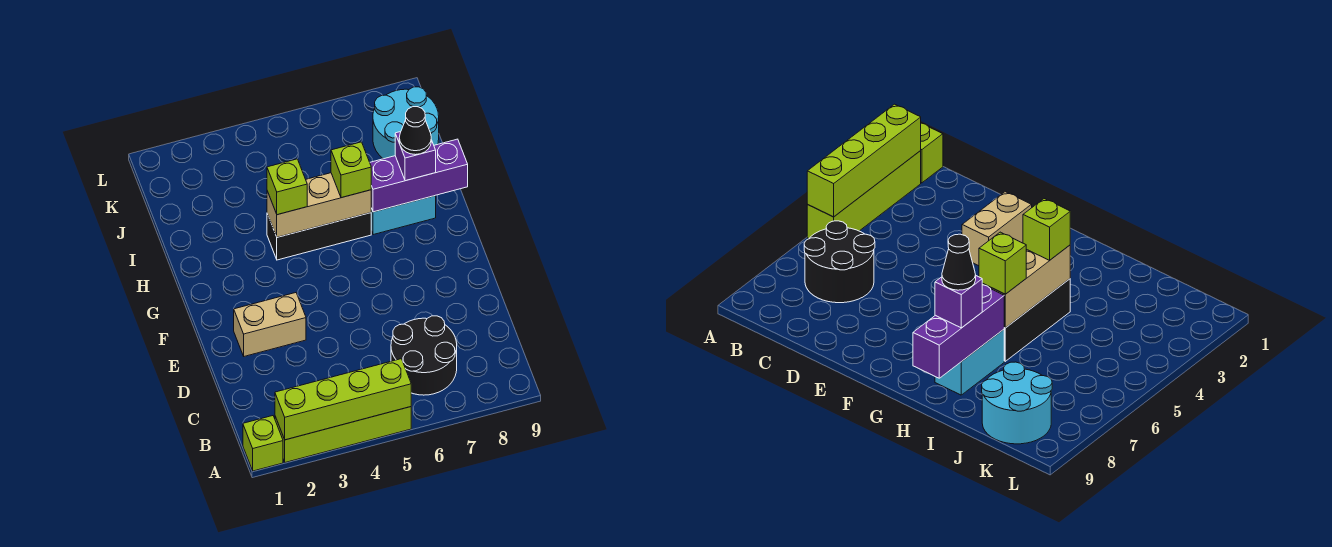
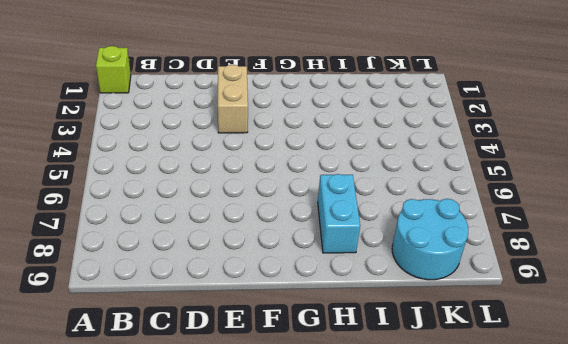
none -> lime 1x4 brick [275,407,411,462]
none -> black 2x2 round brick [391,316,457,395]
none -> black 1x3 brick [267,213,371,260]

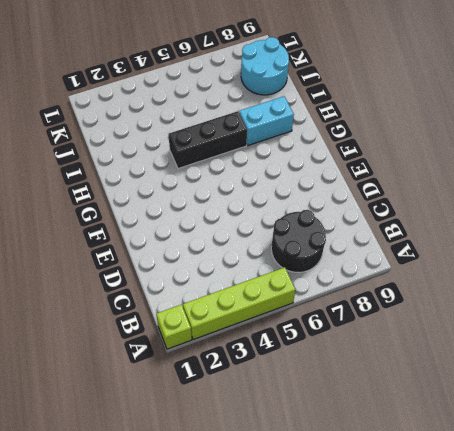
none -> tan 1x2 brick [234,293,306,356]
none -> lime 1x4 brick [275,359,411,440]
none -> tan 1x3 brick [267,173,371,237]

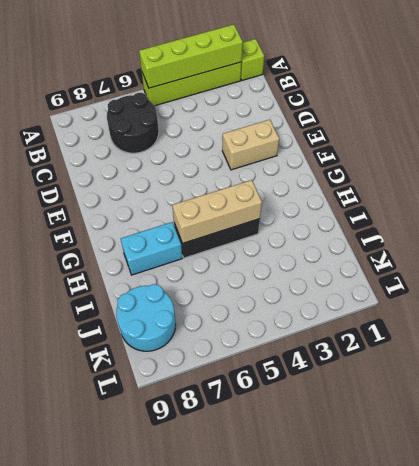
none -> purple 1x3 brick [370,139,468,212]
none -> lime 1x1 brick [267,159,307,215]
none -> lime 1x1 brick [331,142,371,198]

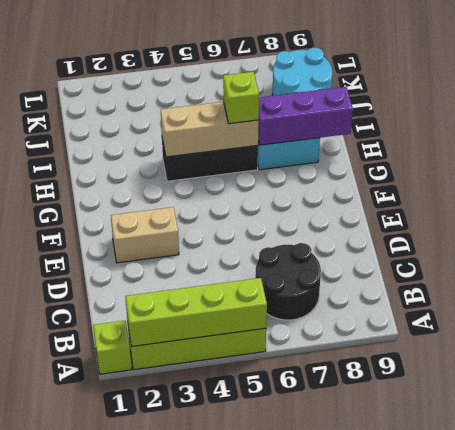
none -> lime 1x1 brick [267,159,307,215]
none -> purple 1x1 brick [395,132,436,181]
none -> black 1x1 cone [399,107,431,155]

